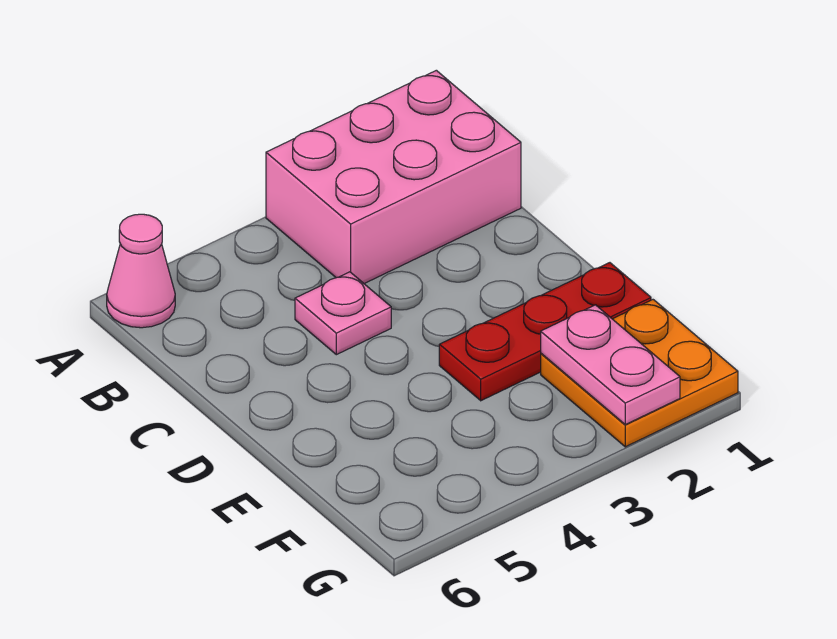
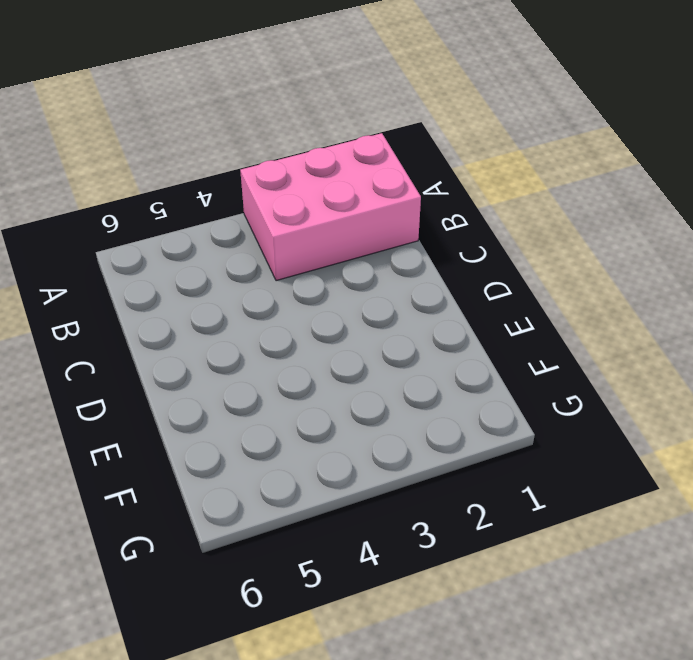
none -> pink 1x1 cone [107,214,175,328]
none -> pink 1x1 plate [295,272,391,355]

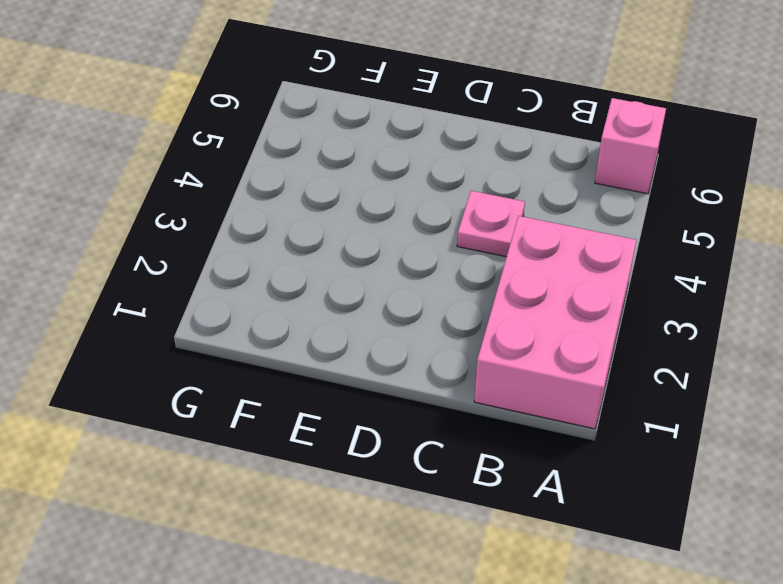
pink 1x1 brick [595,98,666,194] -> pink 1x1 cone [107,214,175,328]
none -> red 1x3 plate [439,263,651,401]
none -> orange 2x2 plate [541,300,738,447]

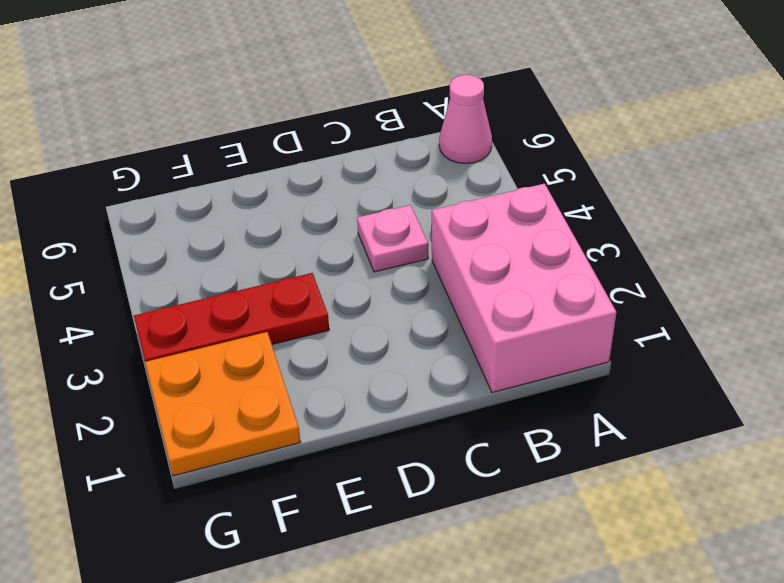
red 1x3 plate [134,273,329,362] -> red 1x3 plate turned to [439,263,651,401]
none -> pink 1x2 plate [541,305,680,424]

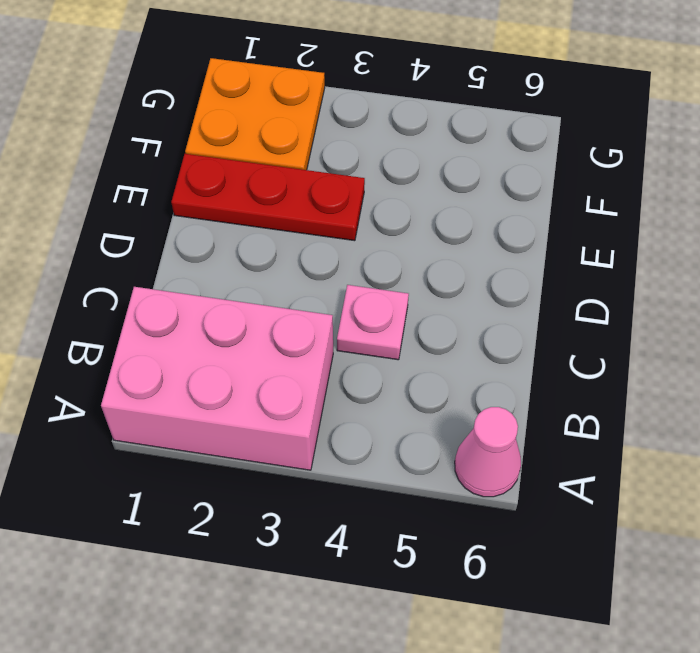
none -> pink 1x2 plate [541,305,680,424]

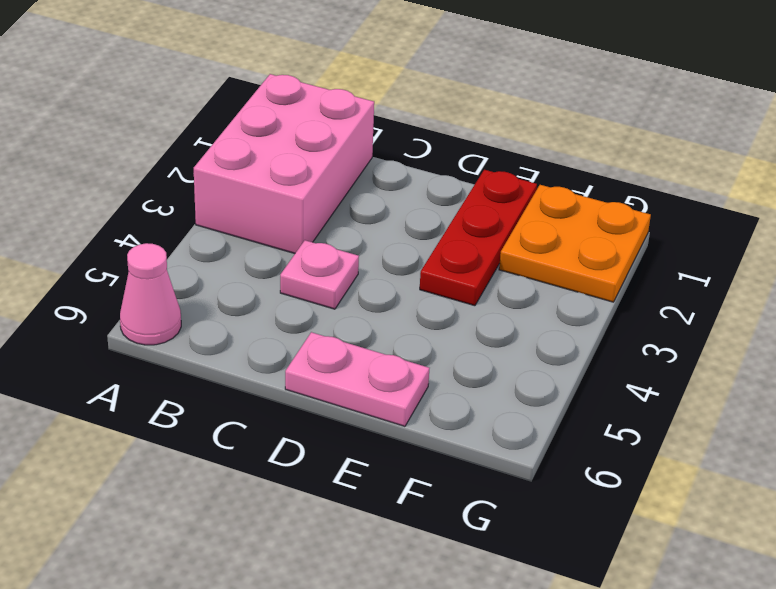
pink 1x2 plate [285,332,429,426] -> pink 1x2 plate moved to [541,305,680,424]

